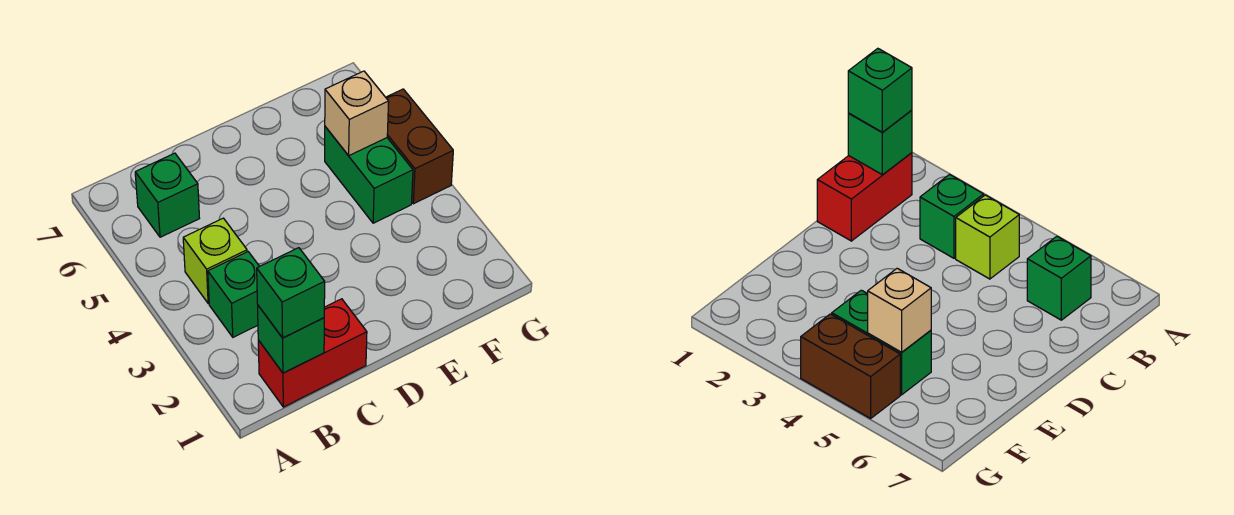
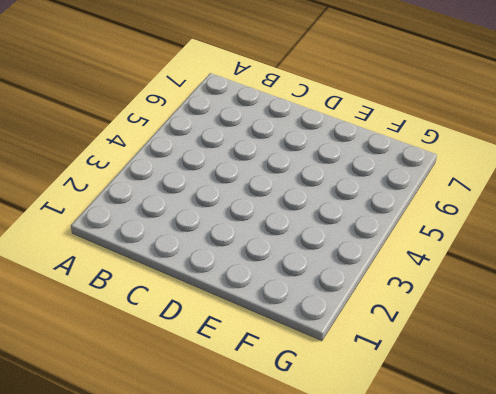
none -> red 1x2 brick [258,299,367,407]
none -> green 1x1 brick [208,252,259,337]

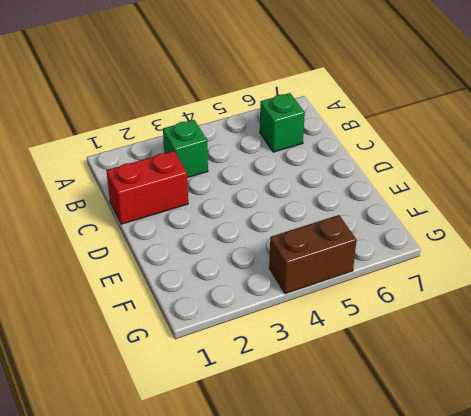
red 1x2 brick [106,151,188,224] -> red 1x2 brick turned to [258,299,367,407]
none -> lime 1x1 brick [183,218,247,304]
none -> green 1x2 brick [325,127,413,223]

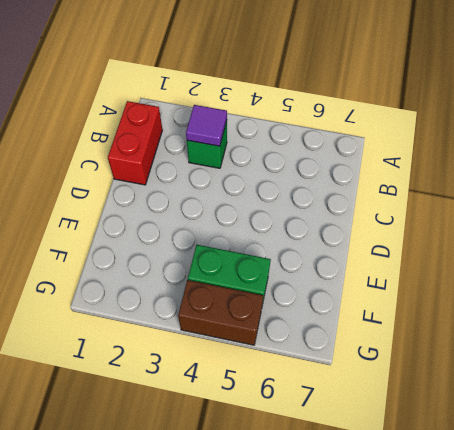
purple 1x1 tile [186,105,227,146] -> none
none -> lime 1x1 brick [183,218,247,304]
none -> green 1x1 brick [135,153,200,237]

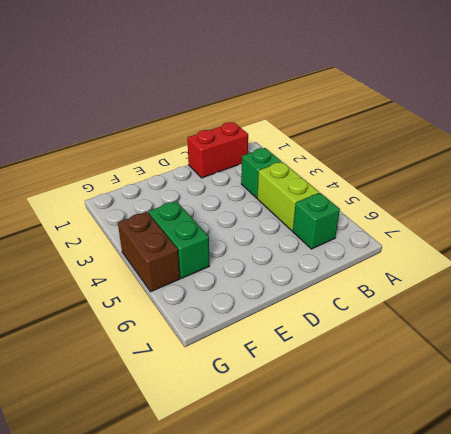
lime 1x2 brick [257,162,319,231] -> lime 1x1 brick [183,218,247,304]
none -> green 1x1 brick [258,306,324,373]
none -> tan 1x1 brick [325,71,389,156]

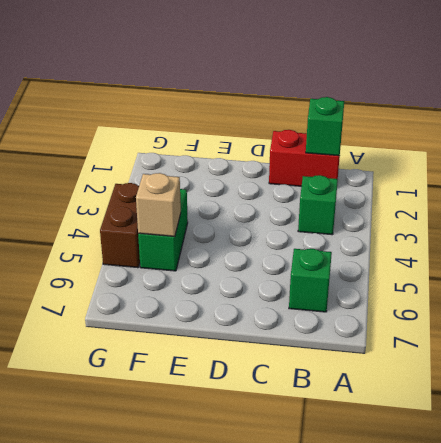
none -> lime 1x1 brick [183,218,247,304]
none -> green 1x1 brick [257,248,325,338]

